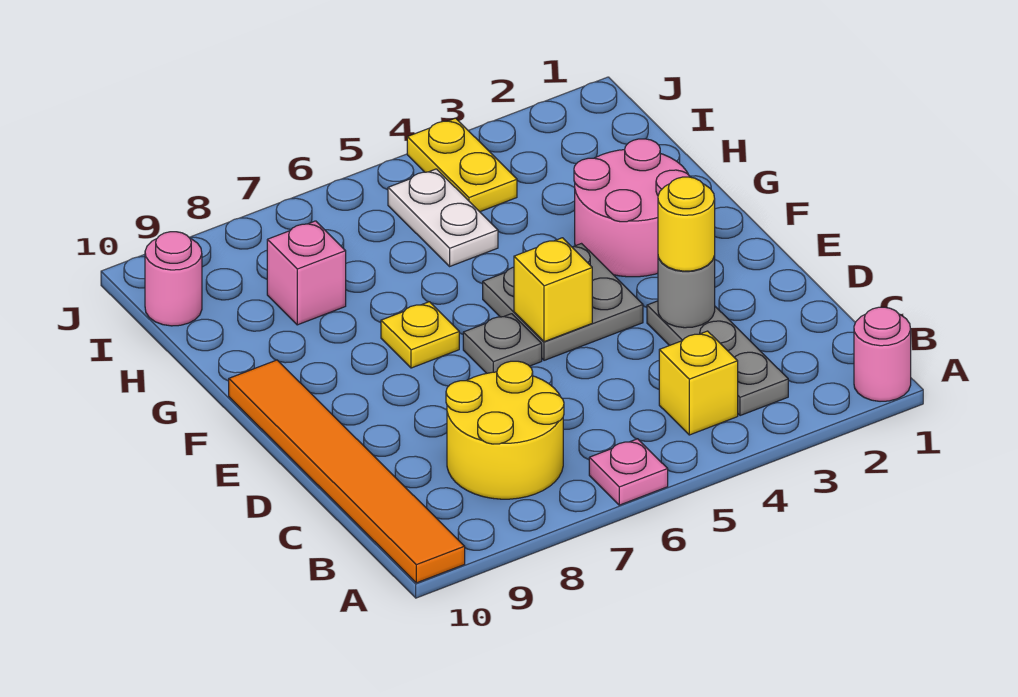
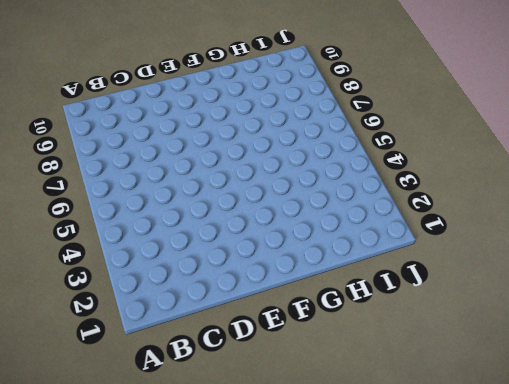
none -> pink 1x1 round brick [854,307,911,401]
none -> pink 1x1 plate [589,439,668,505]
none -> orange 1x6 tile [229,360,465,583]

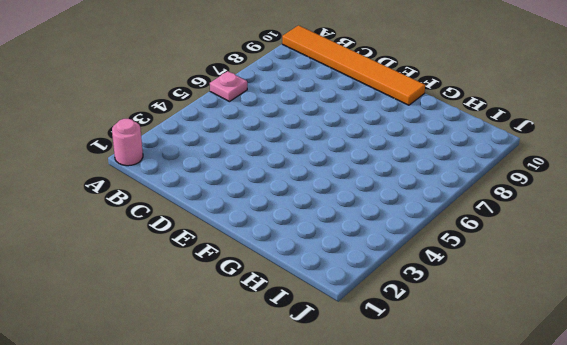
none -> grey 1x3 plate [647,301,788,416]
none -> yellow 1x1 brick [659,331,738,435]
none -> yellow 2x2 round brick [446,361,564,499]

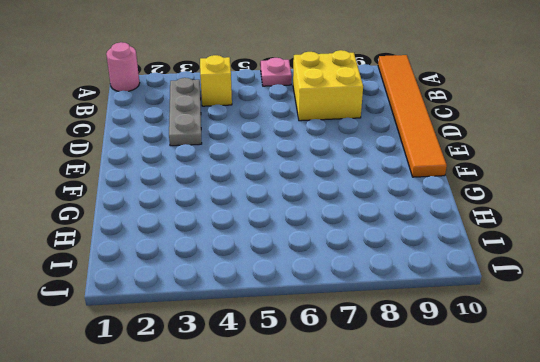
yellow 2x2 brick [293,50,363,121] -> yellow 2x2 round brick [446,361,564,499]
none -> grey 2x2 plate [483,244,643,360]
none -> grey 1x1 plate [463,314,542,373]
none -> pink 2x2 round brick [574,139,690,277]

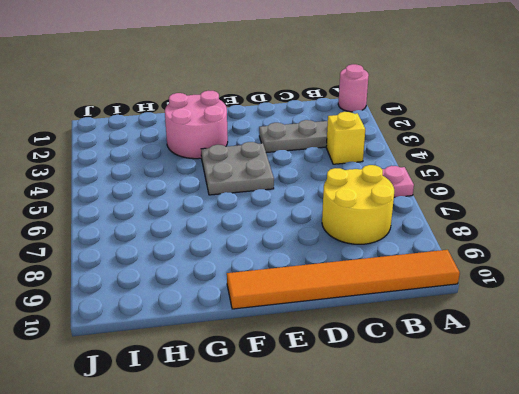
none -> grey 1x1 plate [463,314,542,373]
none -> yellow 1x1 plate [381,302,459,368]
none -> white 1x2 plate [388,169,498,266]

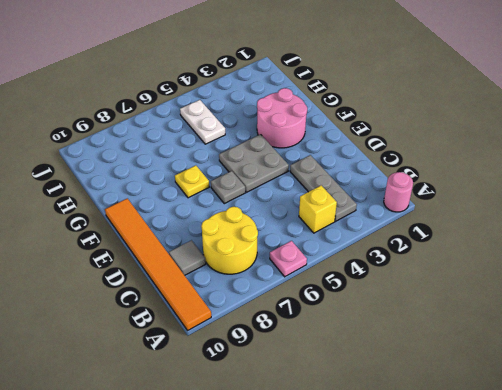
grey 1x1 tile [169,240,206,275] -> none
none -> pink 1x1 brick [267,221,346,325]
none -> yellow 1x2 plate [407,118,517,212]
none -> pink 1x1 round brick [145,232,202,326]

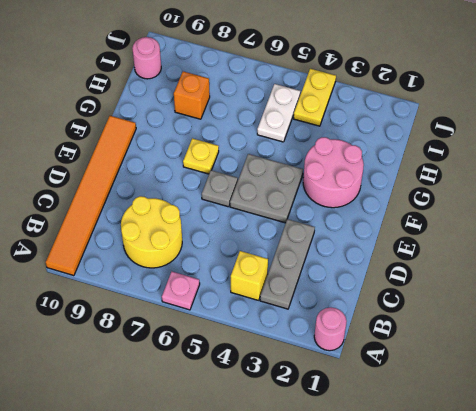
orange 1x1 brick [174,71,210,119] -> pink 1x1 brick [267,221,346,325]
none -> grey 1x1 round brick [658,256,715,328]
none -> yellow 1x1 brick [514,238,592,342]
none -> yellow 1x1 round brick [658,177,715,271]

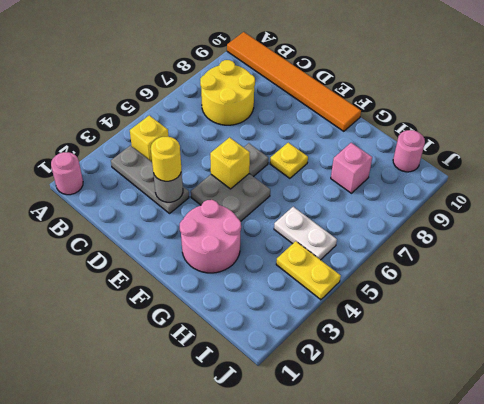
none -> pink 1x1 plate [589,439,668,505]

